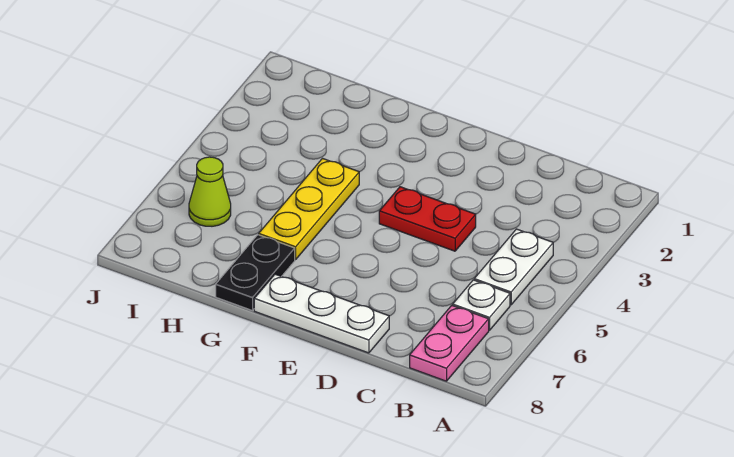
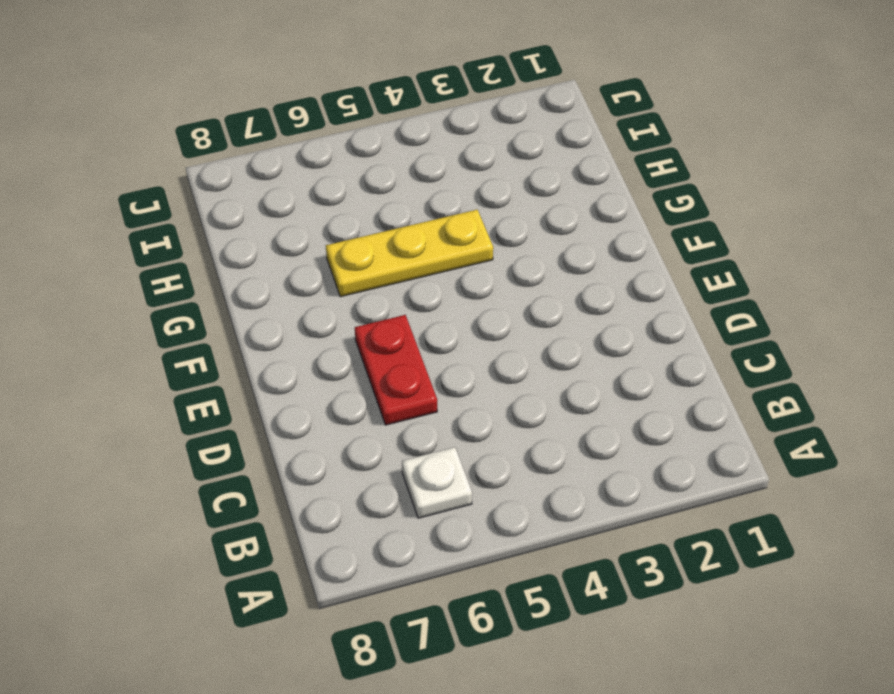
red 1x2 plate [355,315,437,425] -> red 1x2 plate moved to [379,187,476,251]
none -> white 1x2 plate [474,229,553,305]
none -> pink 1x2 plate [410,305,489,381]

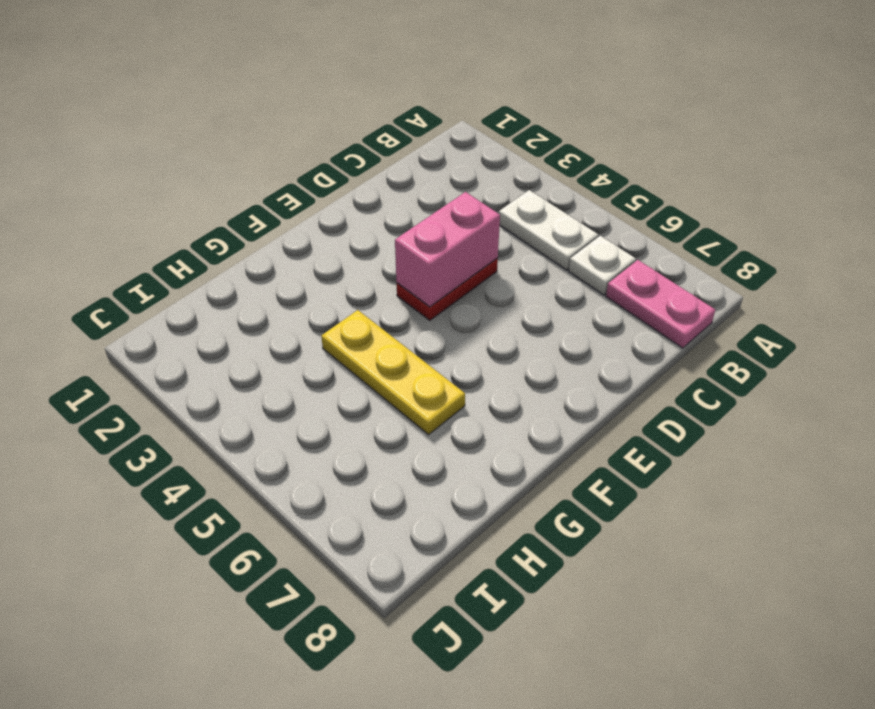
pink 1x2 brick [395,192,500,307] -> none
none -> white 1x3 plate [254,274,389,353]
none -> black 1x2 plate [216,235,295,311]

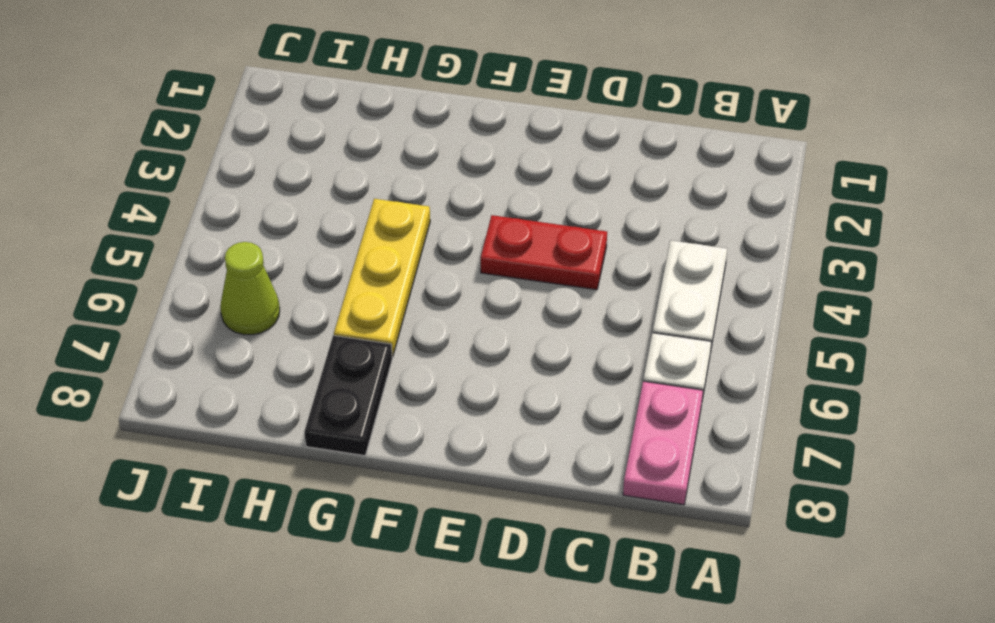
none -> white 1x3 plate [254,274,389,353]

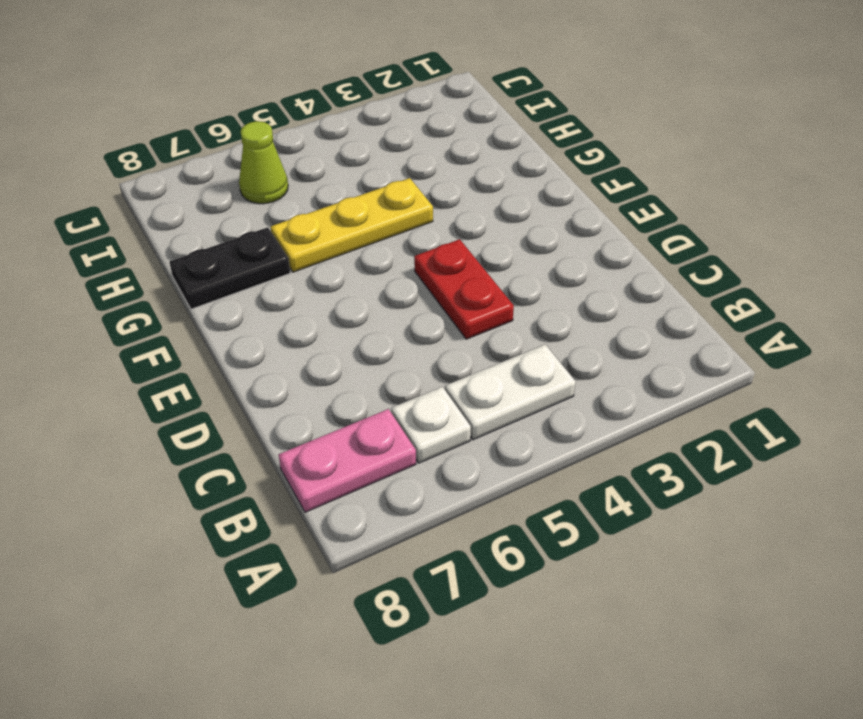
none -> white 1x3 plate [254,274,389,353]

